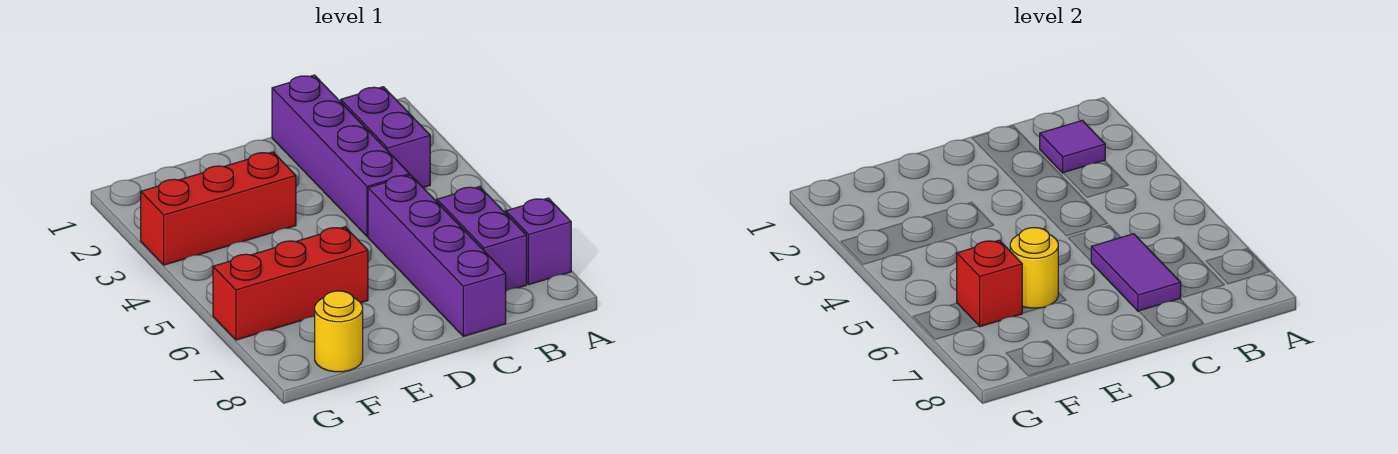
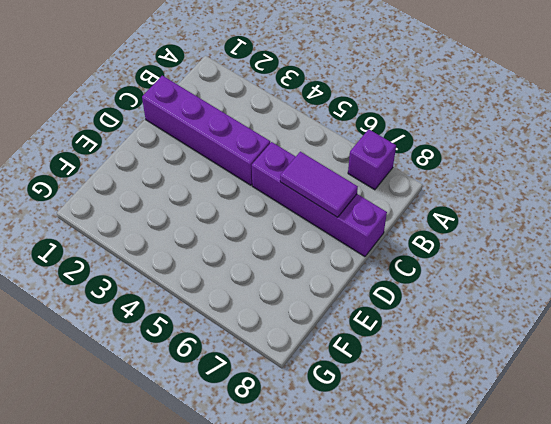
none -> purple 1x2 brick [341,87,430,188]
none -> purple 1x2 brick [437,187,527,291]
none -> red 1x3 brick [141,152,296,265]

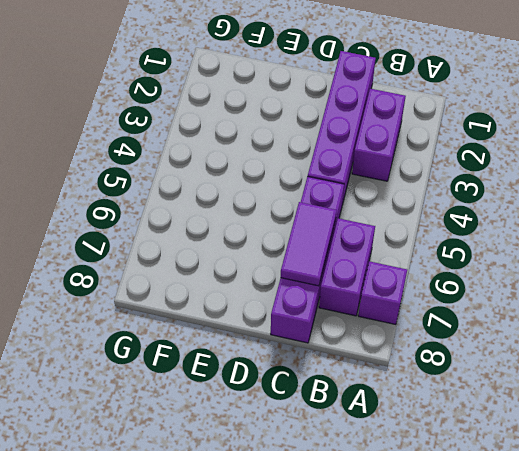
none -> red 1x3 brick [141,152,296,265]
none -> red 1x3 brick [213,227,368,340]
none -> yellow 1x1 round brick [315,291,363,372]

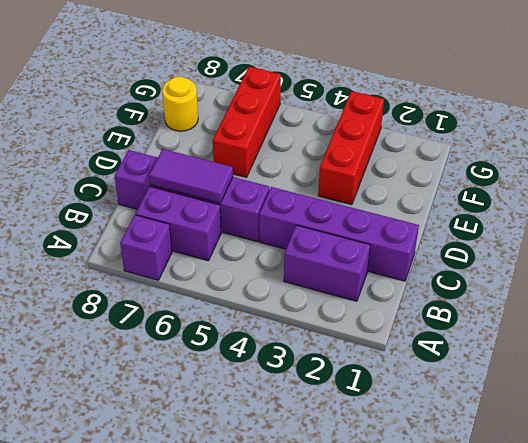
none -> purple 1x1 tile [1040,120,1105,173]
none -> yellow 1x1 round brick [1010,228,1058,308]
none -> red 1x1 brick [957,240,1022,327]

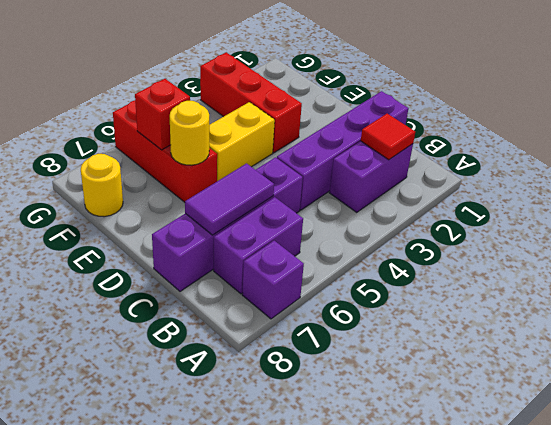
red 1x1 tile [361,114,415,160] -> purple 1x1 tile [1040,120,1105,173]
yellow 1x2 brick [209,102,275,181] -> none

